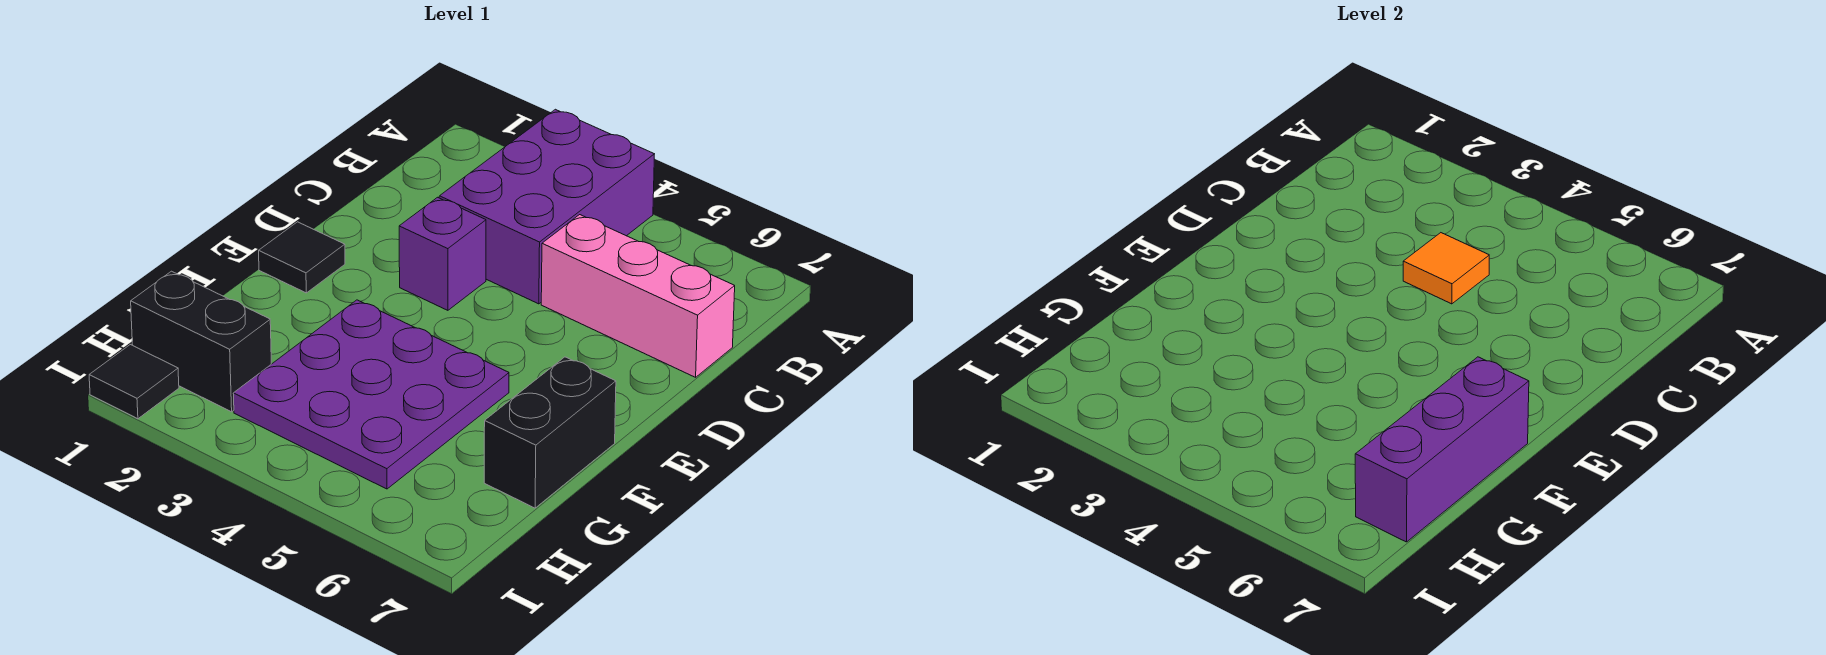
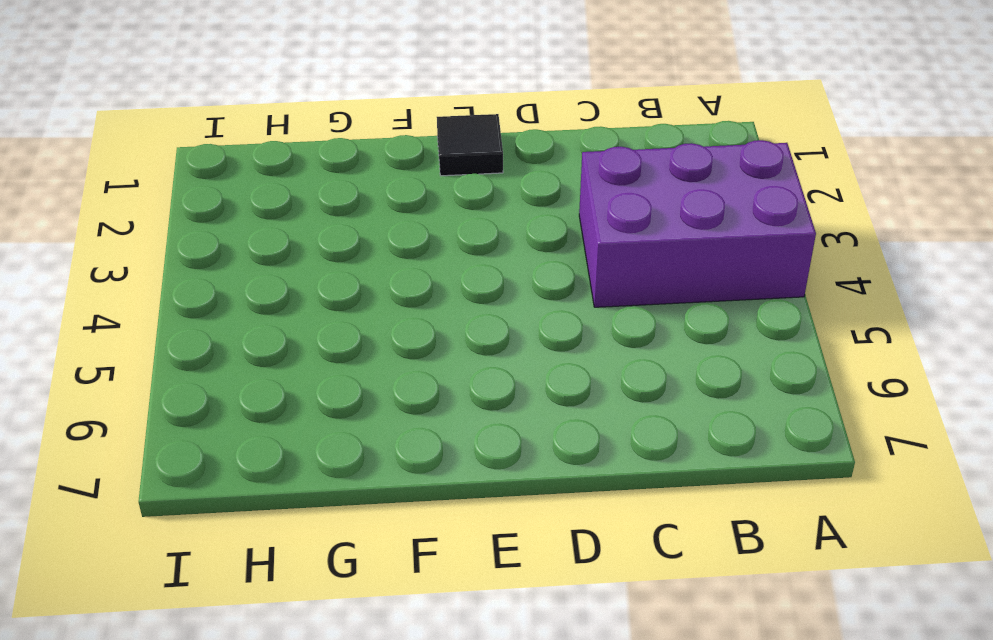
none -> pink 1x3 brick [541,215,735,377]
none -> purple 1x1 brick [399,197,486,310]

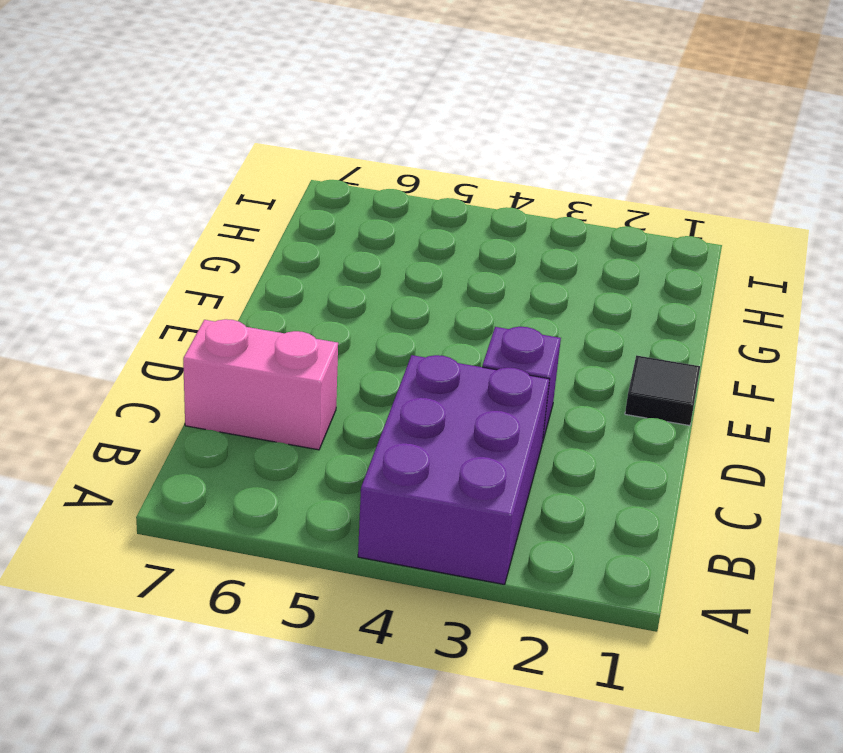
pink 1x2 brick [183,319,338,450] -> pink 1x3 brick [541,215,735,377]
none -> purple 3x3 plate [233,300,509,489]
none -> black 1x2 brick [484,357,616,508]

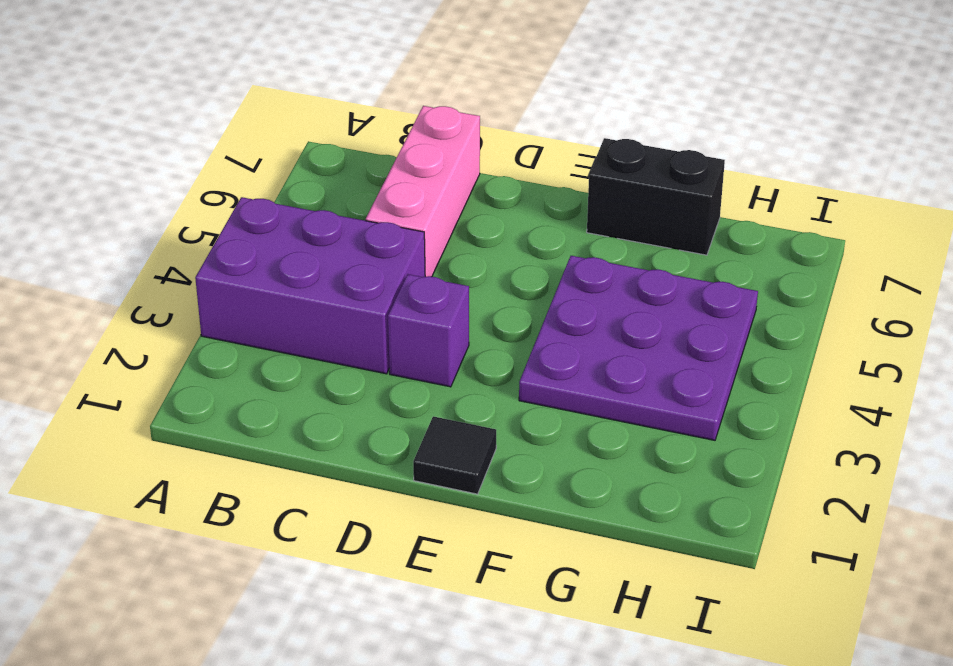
none -> black 1x2 brick [131,271,271,412]
none -> black 1x1 tile [89,345,179,419]

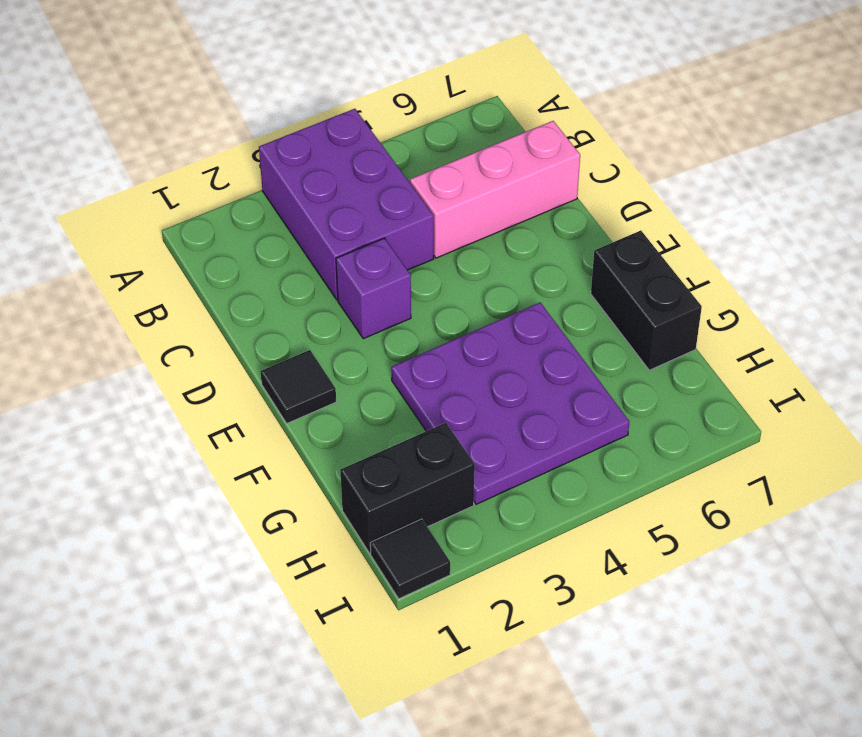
none -> orange 1x1 tile [1403,233,1489,304]
none -> purple 1x3 brick [1355,357,1529,542]

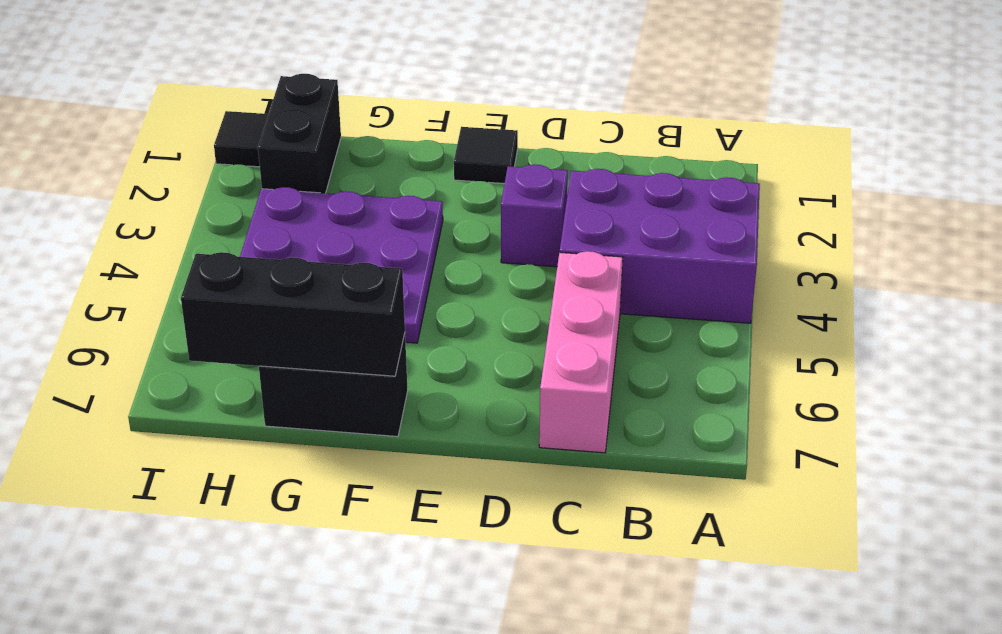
black 1x3 brick [181,252,405,376] -> purple 1x3 brick [1355,357,1529,542]
none -> orange 1x1 tile [1403,233,1489,304]

